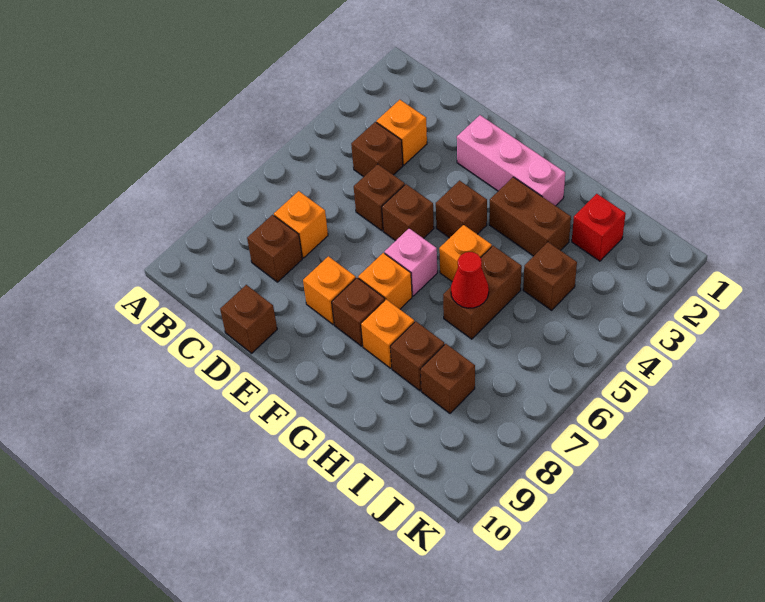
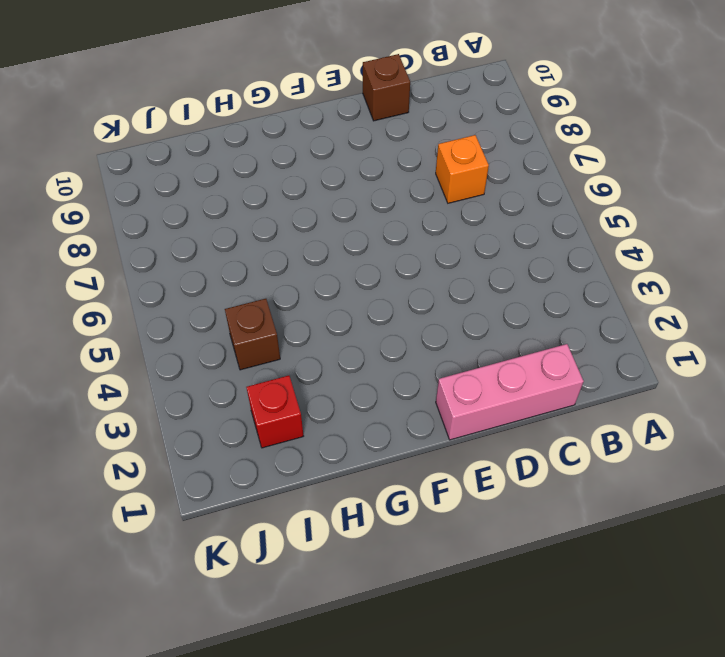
pink 1x3 brick [436,344,584,440] -> pink 1x3 brick moved to [457,115,565,206]
none -> orange 1x1 brick [376,100,427,165]
none -> brown 1x1 brick [351,122,403,177]
none -> brown 1x1 brick [247,215,302,282]

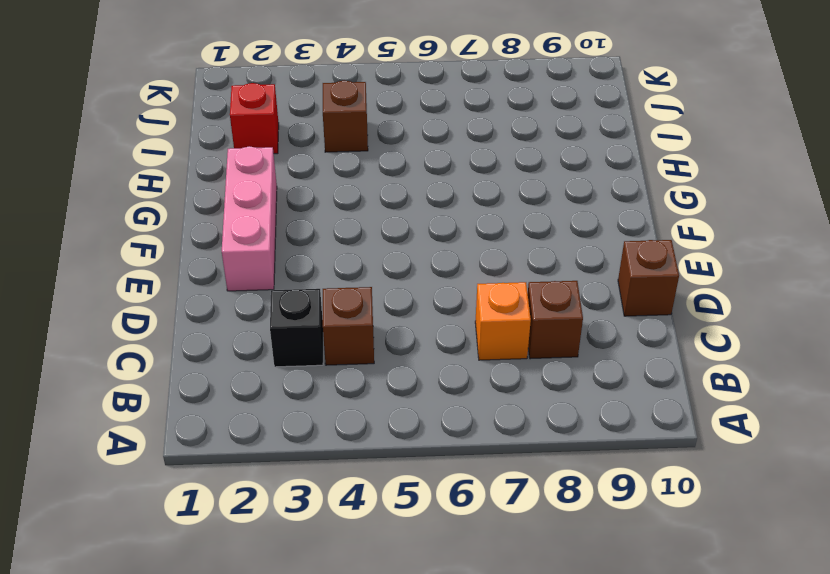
black 1x1 brick [270,289,323,367] -> orange 1x1 brick [376,100,427,165]
none -> brown 1x1 brick [354,164,405,231]
none -> brown 1x1 brick [382,184,434,241]
none -> orange 1x1 brick [303,256,356,324]

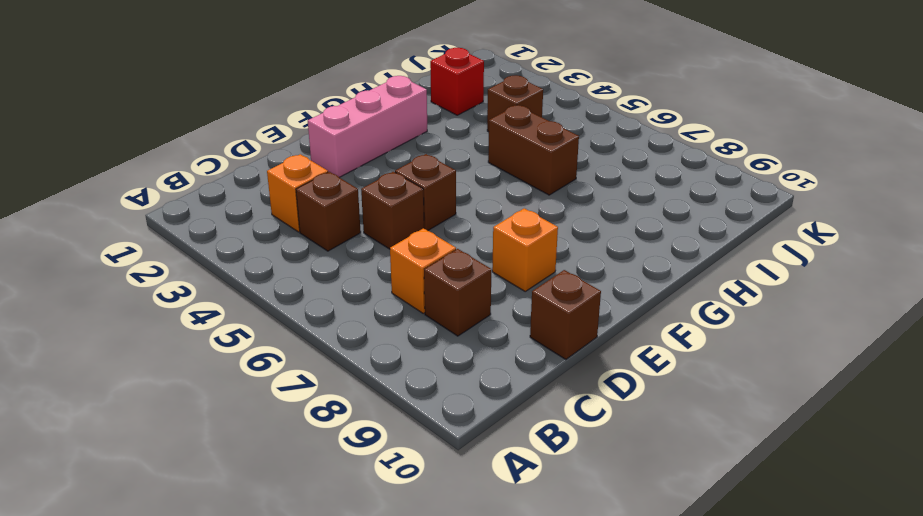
none -> brown 1x1 brick [436,181,487,238]
none -> pink 1x1 brick [385,228,437,296]
none -> orange 1x1 brick [358,253,412,309]

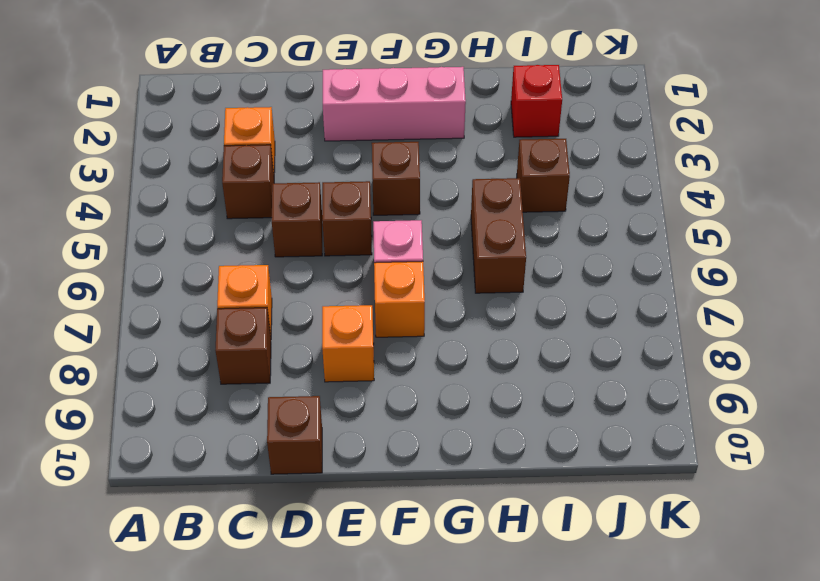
none -> brown 1x1 brick [332,278,385,346]
none -> brown 1x2 brick [489,177,571,256]
none -> orange 1x1 brick [439,225,492,281]

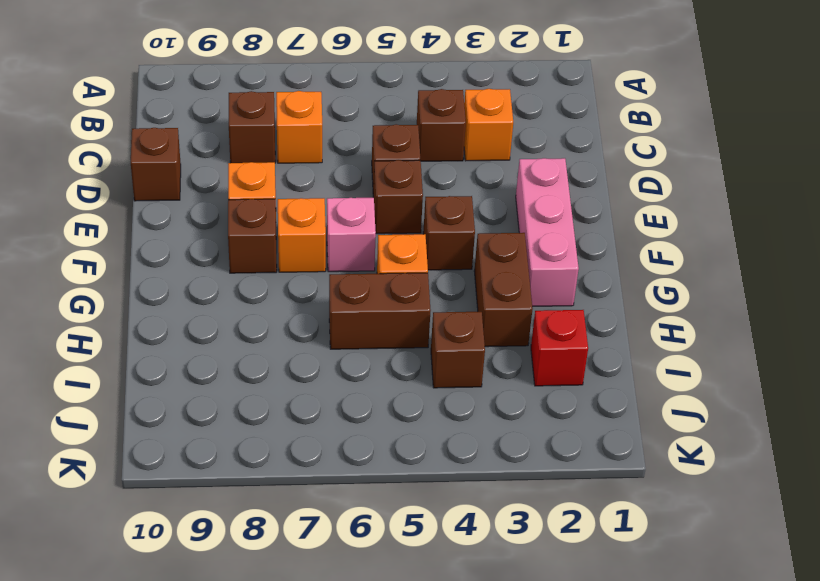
none -> orange 1x1 brick [361,299,414,368]
none -> brown 1x1 brick [390,321,444,391]
none -> brown 1x1 brick [420,344,475,413]

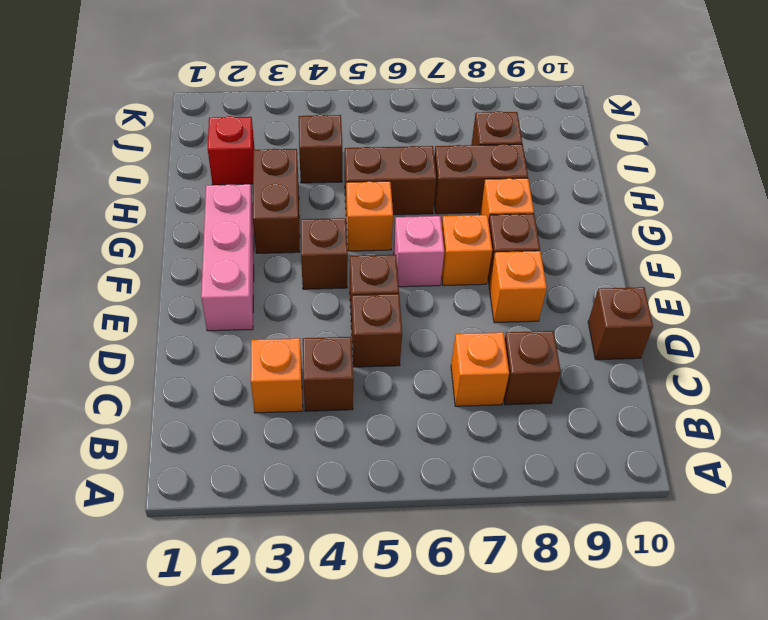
brown 1x2 brick [434,144,528,214] -> brown 1x1 brick [390,321,444,391]
none -> red 1x1 cone [451,252,489,308]

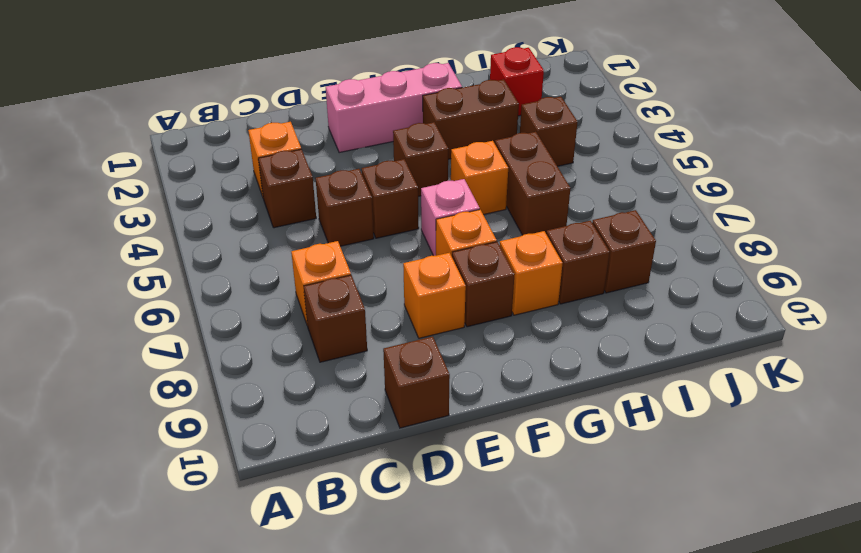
none -> red 1x1 cone [451,252,489,308]

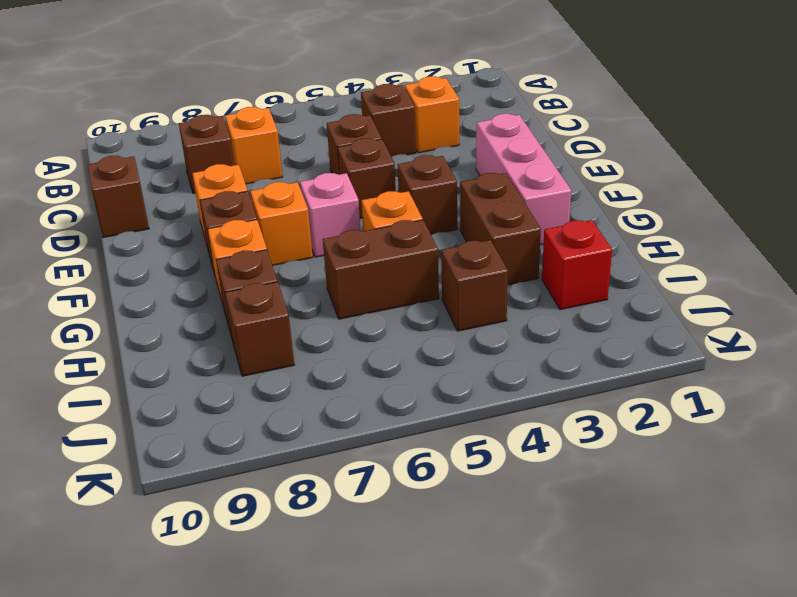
none -> red 1x1 cone [451,252,489,308]

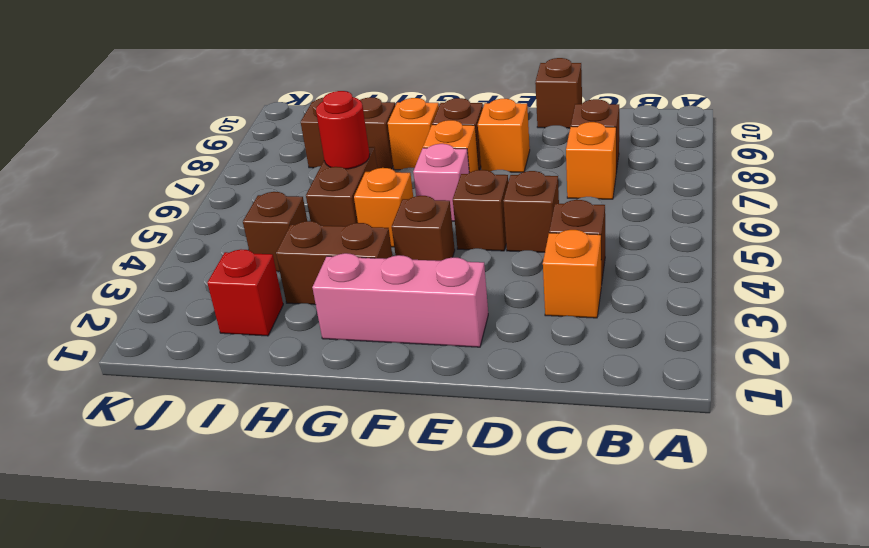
red 1x1 round brick [316,91,370,169] -> red 1x1 cone [451,252,489,308]

